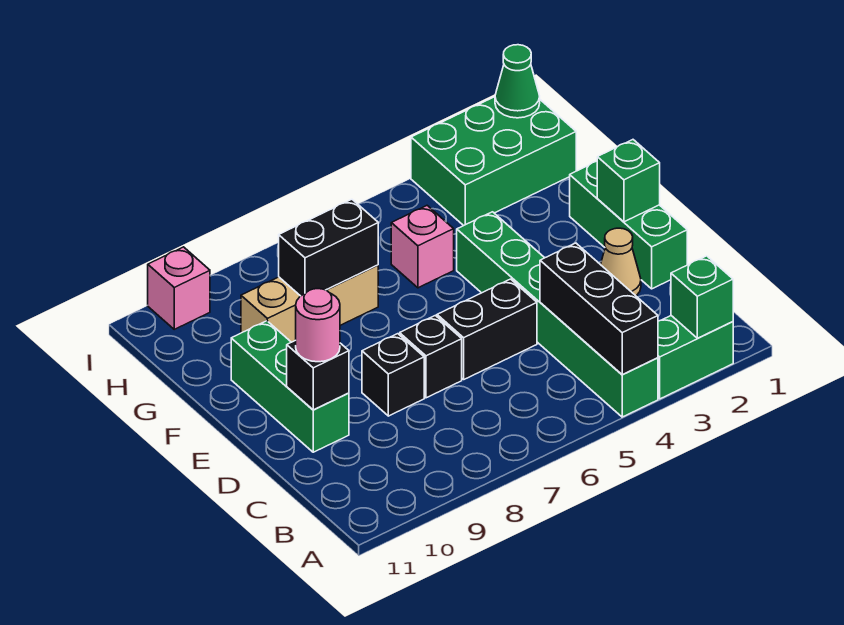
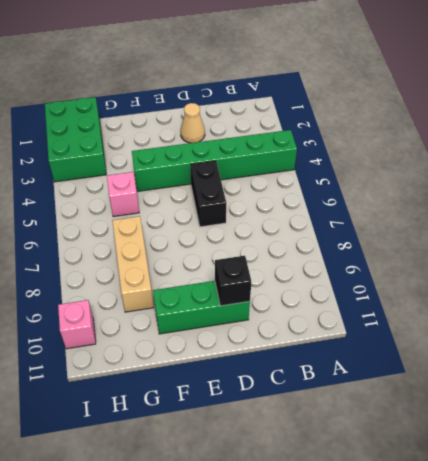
none -> green 1x2 brick [658,316,733,399]
none -> green 1x3 brick [570,161,687,289]
none -> black 1x1 brick [400,315,462,398]

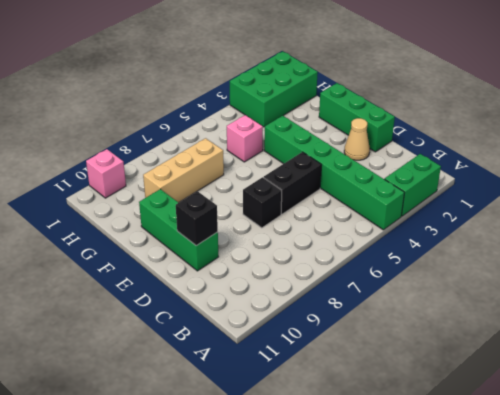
none -> black 1x1 brick [362,334,424,416]
none -> green 1x1 brick [671,256,733,338]
none -> black 1x3 brick [540,243,658,375]

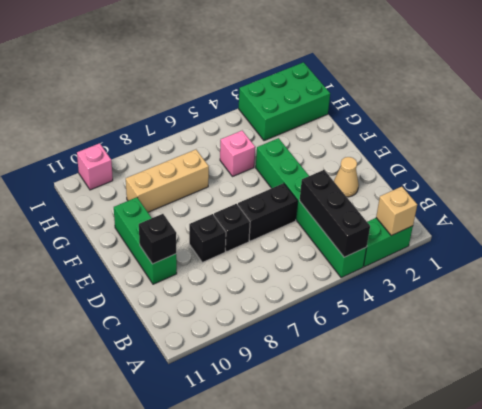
tan 1x1 brick [376,187,417,236] -> green 1x1 brick [671,256,733,338]
none -> green 1x3 brick [570,161,687,289]
none -> green 1x1 brick [597,140,660,222]
none -> black 1x2 brick [279,199,378,296]

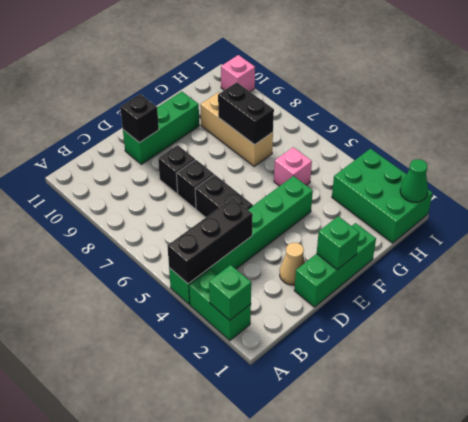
none -> pink 1x1 round brick [296,289,340,362]

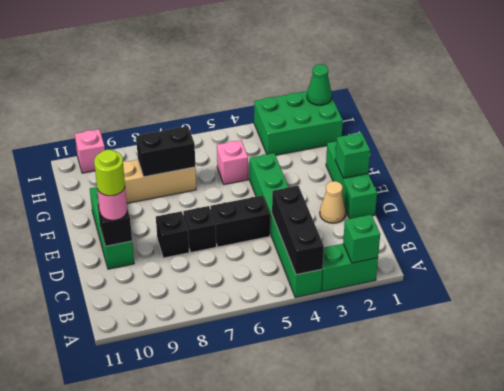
lime 1x1 round brick [94,150,125,196] -> none

